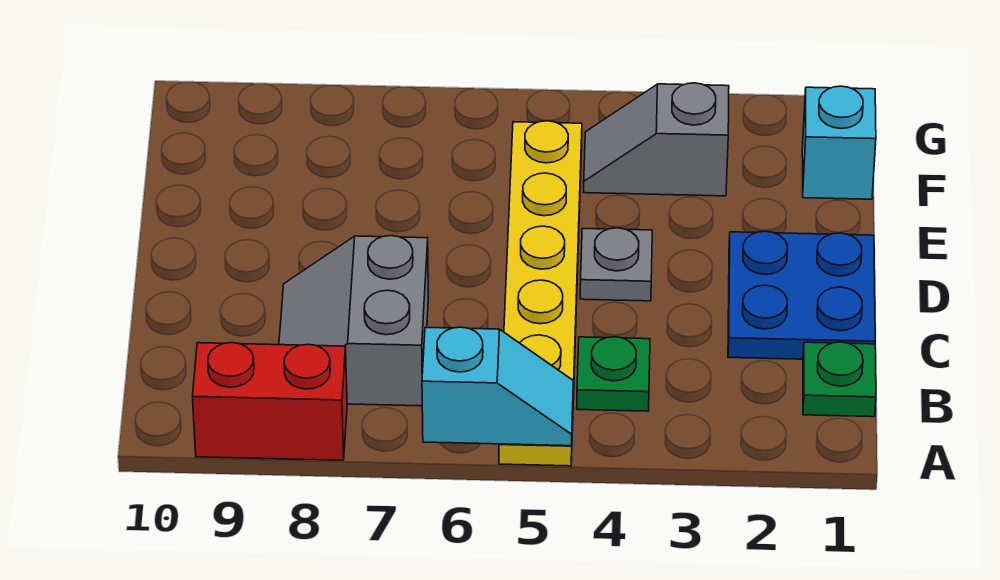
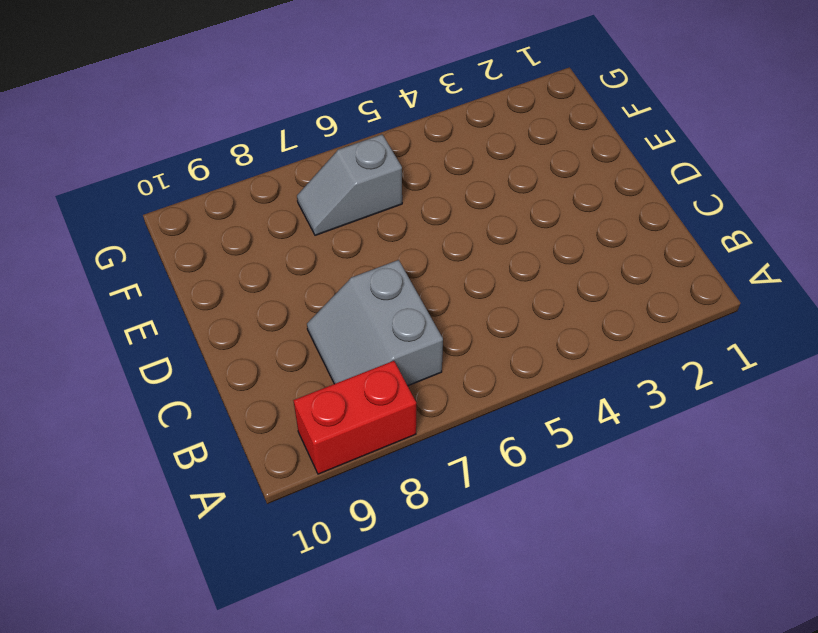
grey 1x2 slope [297,134,402,235] -> grey 1x2 slope moved to [584,83,729,196]
none -> yellow 1x6 plate [499,121,582,466]
none -> green 1x1 plate [803,342,876,417]

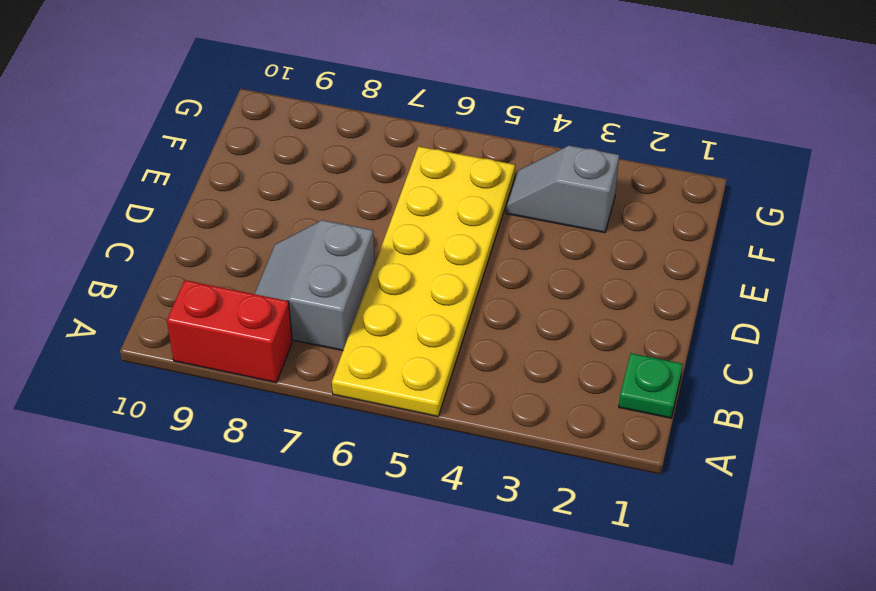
yellow 2x6 plate [332,146,515,417] -> yellow 1x6 plate [499,121,582,466]
none -> green 1x1 plate [577,337,650,411]
none -> blue 2x2 plate [728,231,875,359]

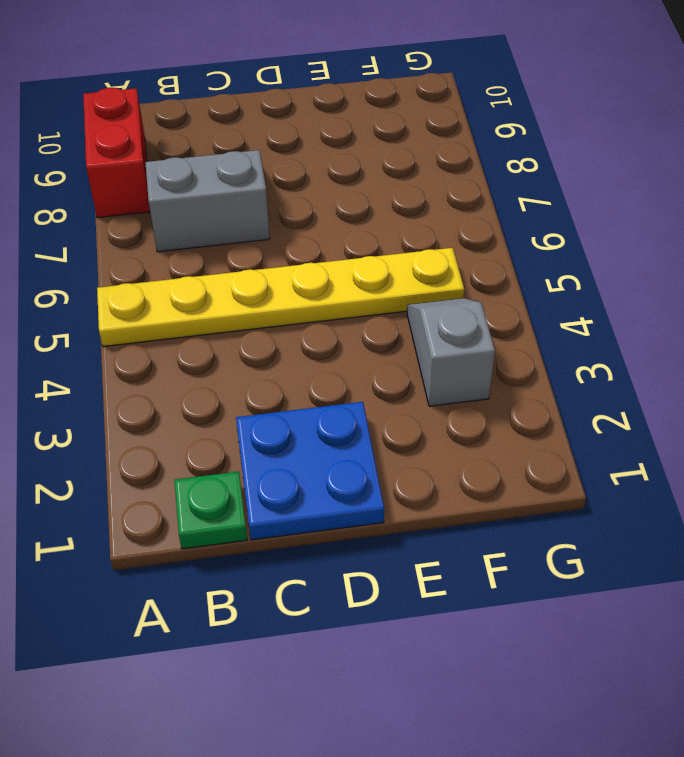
none -> green 1x1 plate [577,337,650,411]
none -> grey 1x1 plate [580,228,652,301]

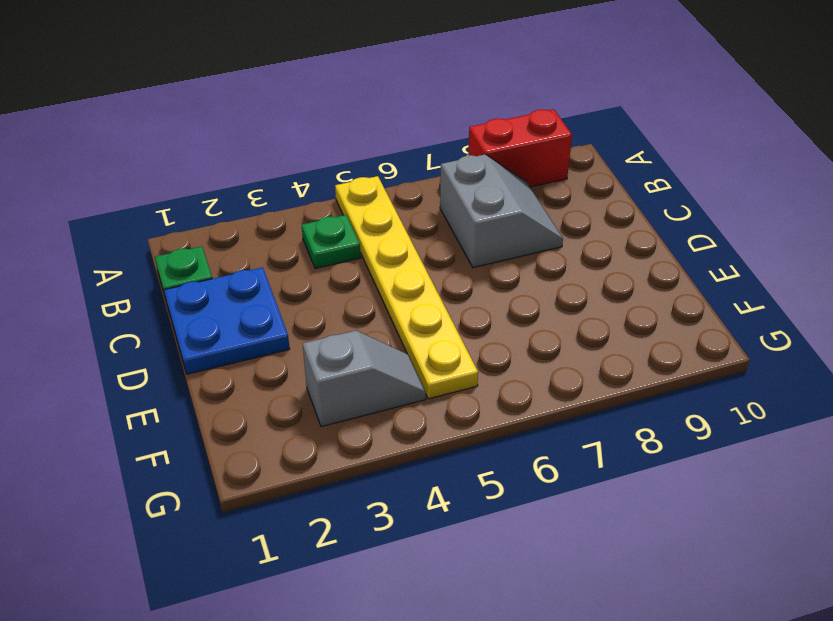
none -> grey 1x1 plate [580,228,652,301]
none -> cyan 1x1 brick [802,86,876,199]

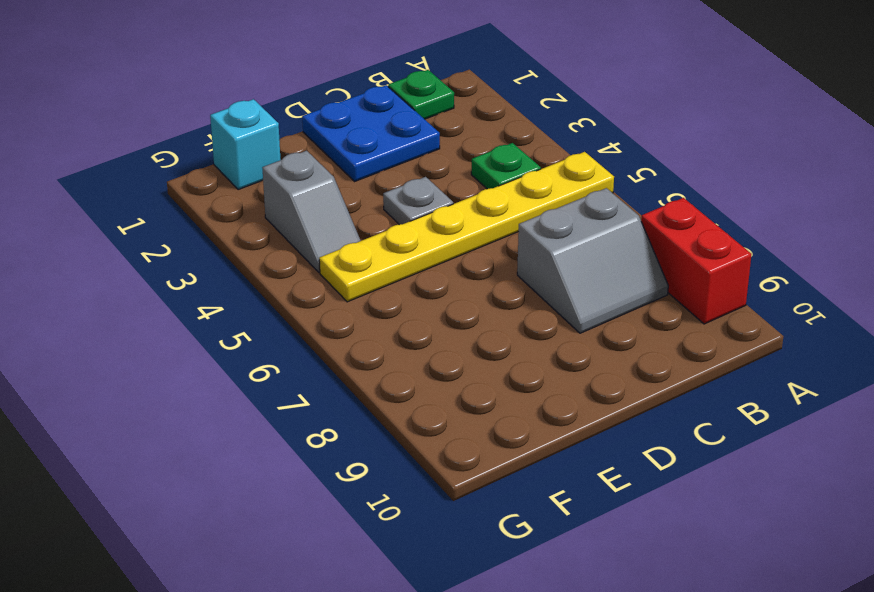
none -> cyan 1x2 slope [422,327,573,446]

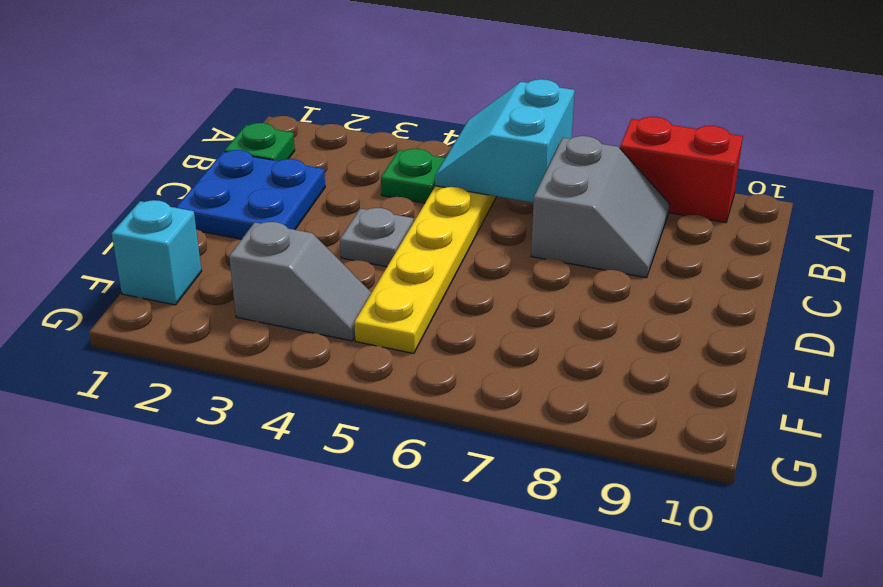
cyan 2x2 slope [435,79,575,203] -> cyan 1x2 slope [422,327,573,446]

